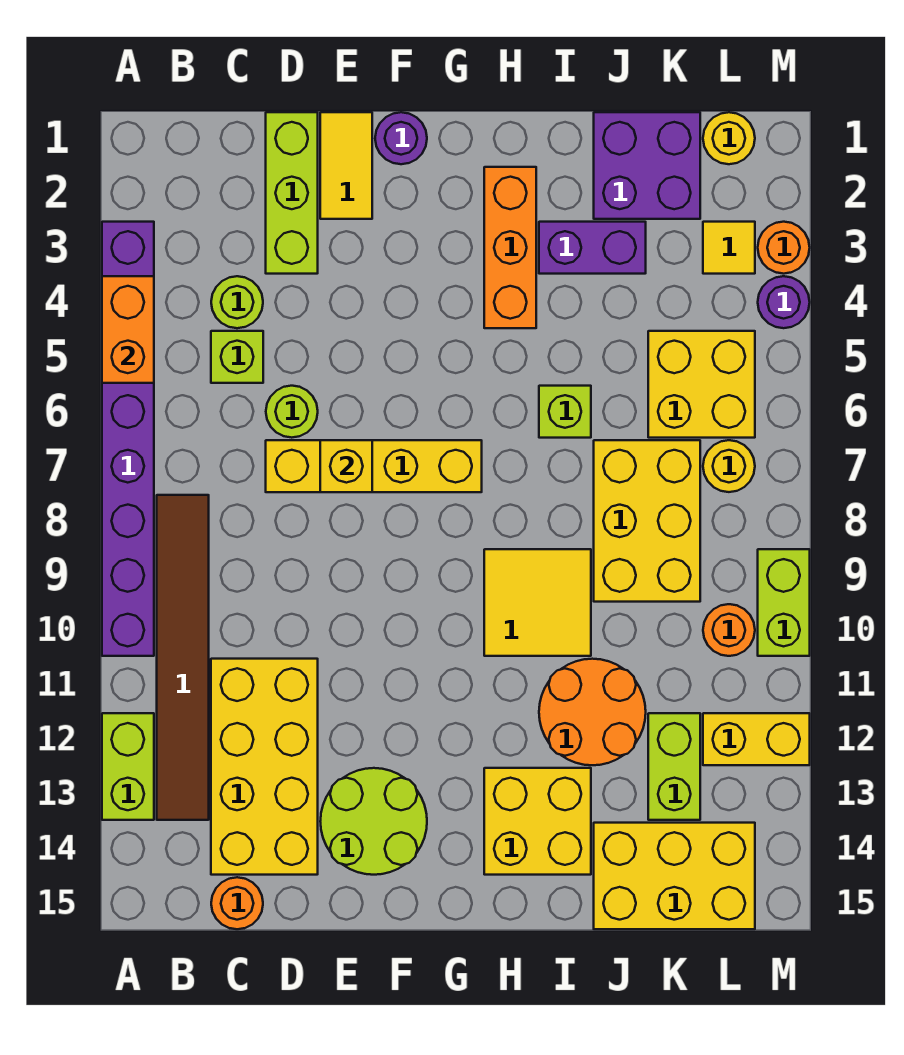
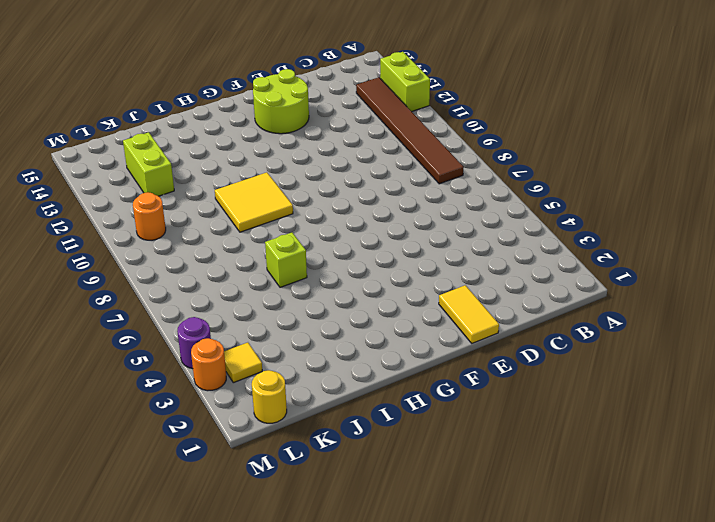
none -> purple 1x8 brick [102,222,154,656]
none -> lime 1x1 round brick [211,276,263,328]
none -> lime 1x1 brick [211,331,263,383]
none -> yellow 2x4 brick [211,659,318,875]

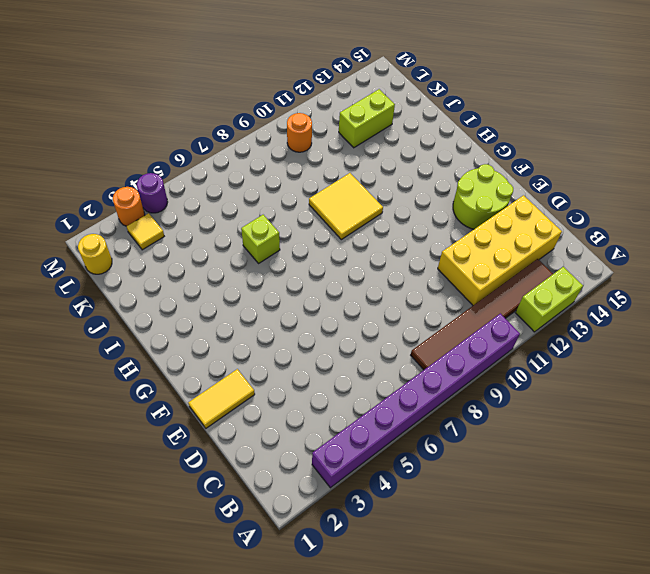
none -> lime 1x1 round brick [211,276,263,328]
none -> lime 1x1 brick [211,331,263,383]
none -> orange 1x1 round brick [211,877,263,929]
none -> lime 1x3 brick [266,112,318,274]

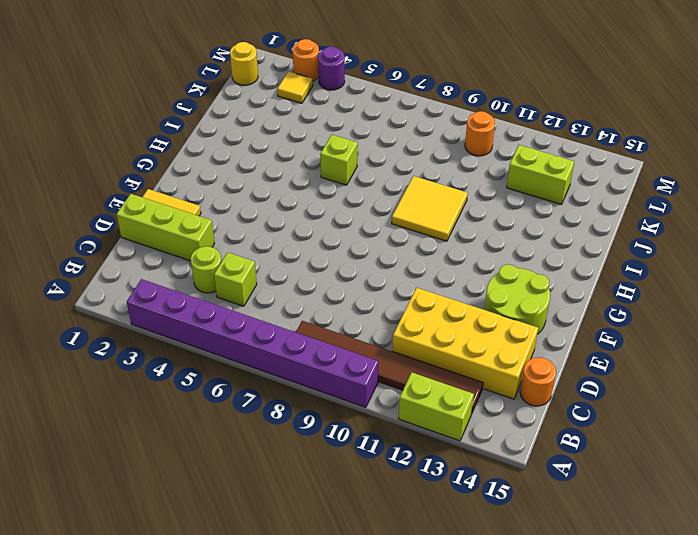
none -> lime 1x1 round brick [266,386,318,438]
none -> yellow 1x4 brick [266,440,482,492]
none -> purple 1x1 round brick [375,112,427,164]
none -> orange 1x3 brick [484,167,536,328]

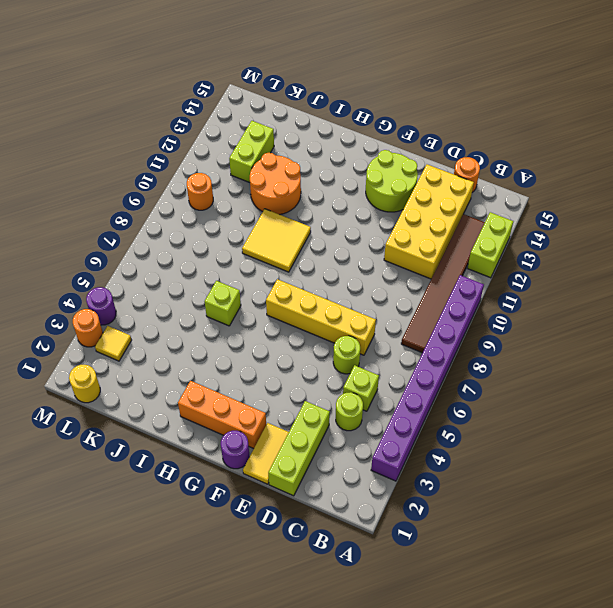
orange 1x3 brick [178,381,266,449] -> orange 1x3 brick turned to [484,167,536,328]
none -> yellow 2x2 brick [484,768,591,875]
none -> purple 1x2 brick [539,222,646,274]
none -> purple 2x2 brick [594,112,700,219]
none -> yellow 2x3 brick [594,440,700,602]

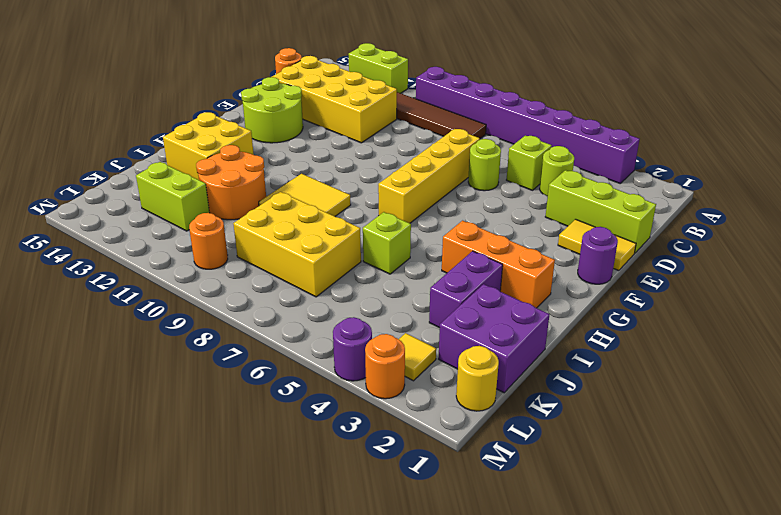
none -> yellow 2x3 brick [594,823,755,929]
none -> yellow 2x2 brick [648,331,755,438]
none -> yellow 1x1 round brick [703,440,755,492]
none -> yellow 1x2 brick [703,713,810,765]

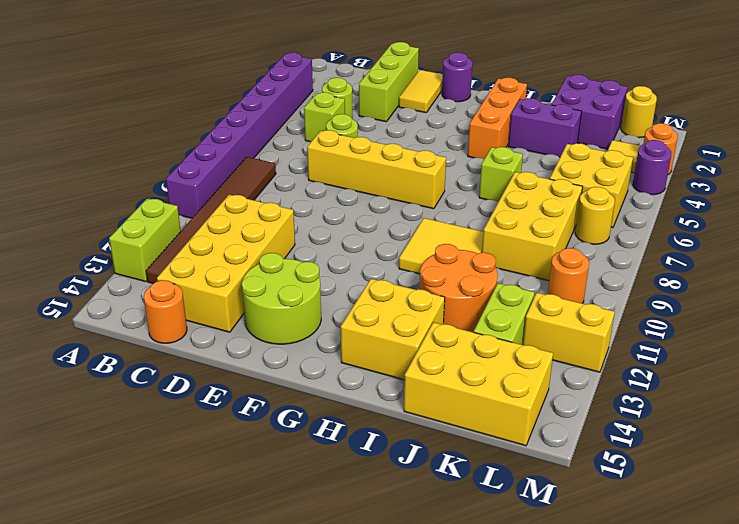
none -> lime 1x2 brick [758,549,810,656]
none -> orange 1x2 brick [102,276,154,383]
none -> yellow 1x1 brick [320,440,372,492]

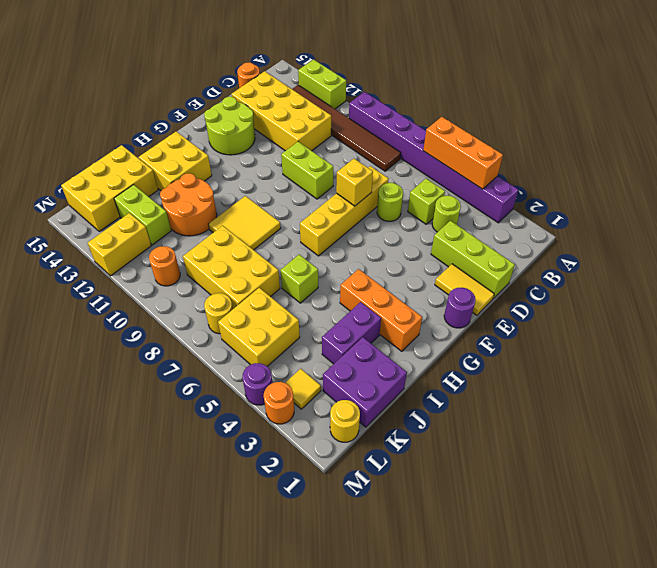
orange 1x3 brick [423,117,503,189] -> orange 1x2 brick [102,276,154,383]
lime 1x2 brick [281,142,333,199] -> lime 1x2 brick moved to [758,549,810,656]

